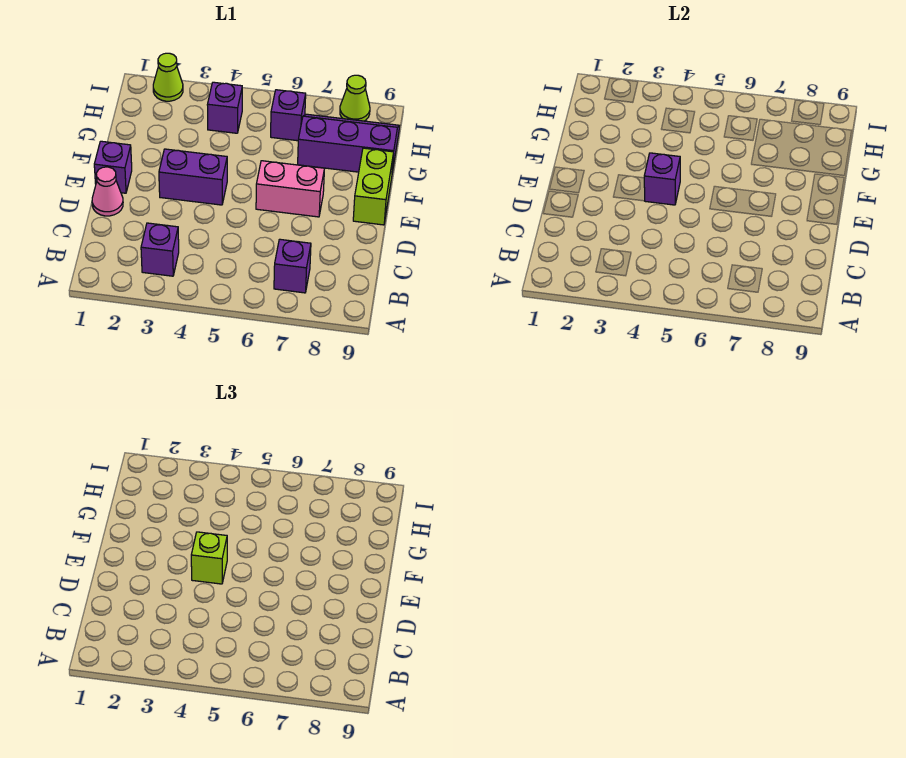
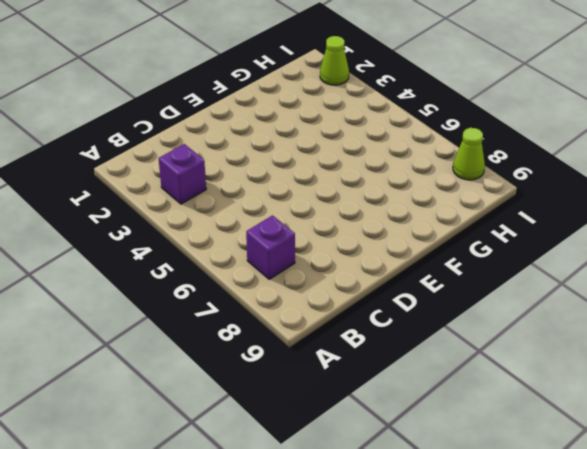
none -> pink 1x1 cone [92,167,123,216]
none -> purple 1x1 brick [94,141,132,193]
none -> purple 1x2 brick [159,149,227,205]

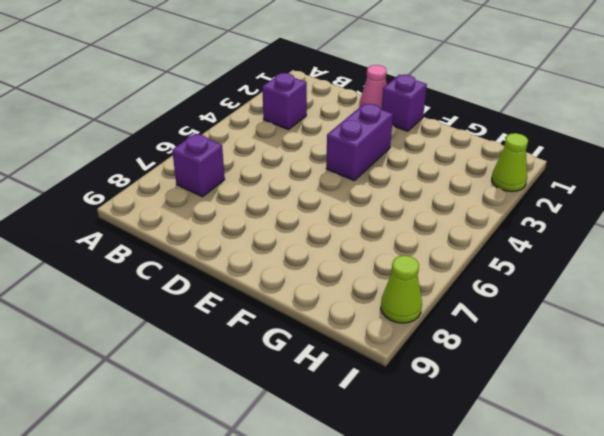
none -> pink 1x2 brick [256,161,324,217]
none -> lime 1x2 brick [353,148,394,225]
none -> purple 2x3 slope [298,114,399,172]

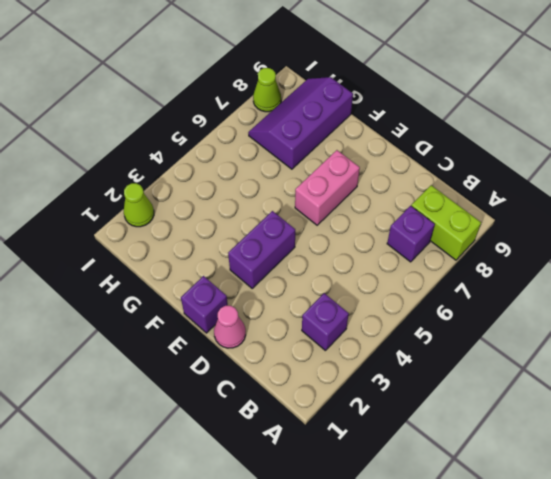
lime 1x2 brick [411,185,481,260] -> lime 1x2 brick moved to [353,148,394,225]
none -> purple 1x1 brick [207,82,242,133]
none -> purple 1x1 brick [271,90,306,141]
none -> purple 1x1 brick [644,153,680,205]

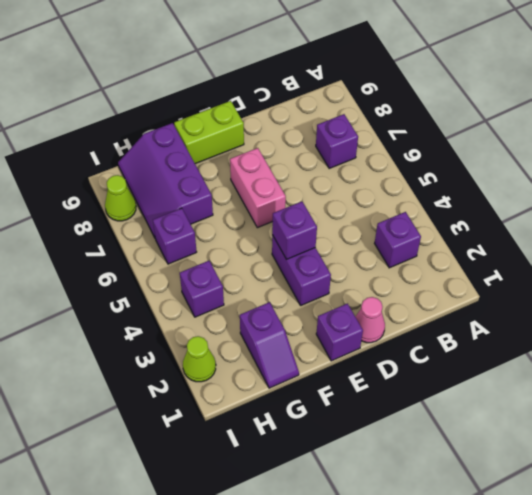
purple 1x2 slope [240,302,299,388] -> none
none -> lime 1x1 brick [191,532,227,584]

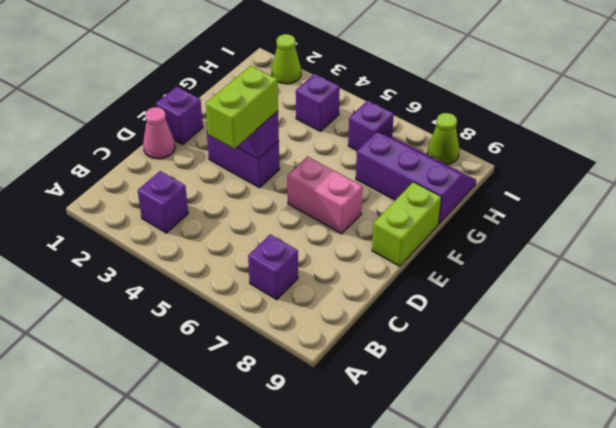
lime 1x2 brick [206,66,278,149] -> lime 1x1 brick [191,532,227,584]

